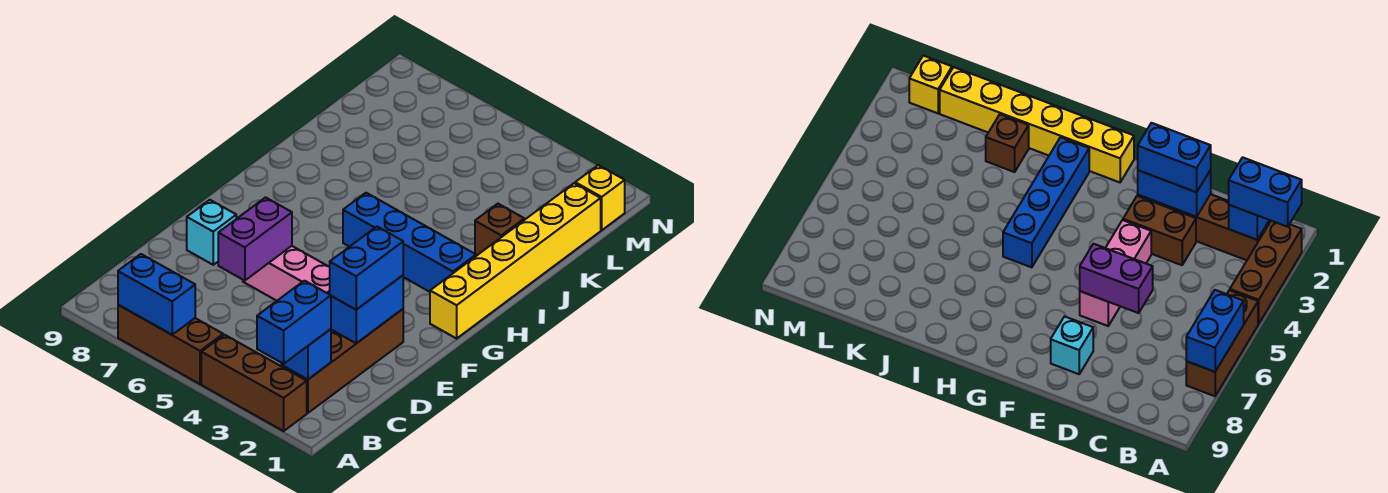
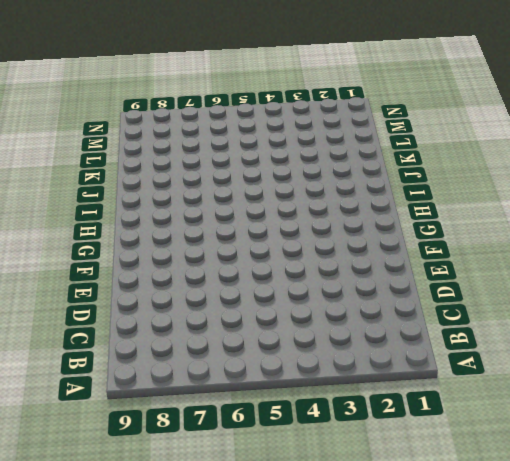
none -> brown 1x3 brick [201,335,307,431]
none -> brown 1x3 brick [118,305,223,384]
none -> brown 1x4 brick [281,309,403,413]

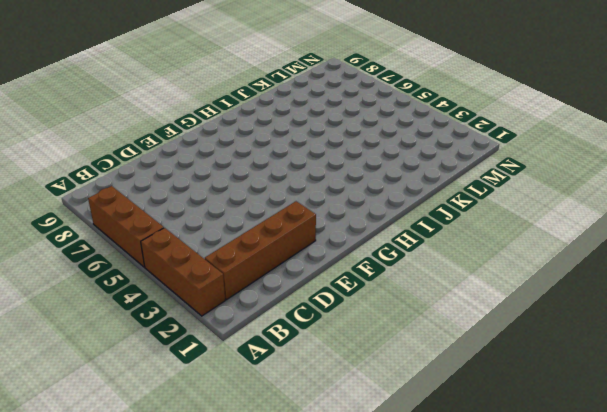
none -> brown 1x2 brick [1123,196,1196,265]
none -> pink 1x3 brick [243,246,330,301]
none -> cyan 1x1 brick [187,200,236,265]

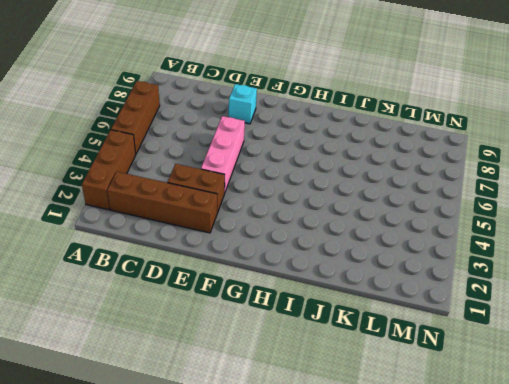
none -> yellow 1x6 brick [430,183,601,338]
none -> blue 1x4 brick [343,193,476,292]
none -> brown 1x1 brick [475,204,524,255]

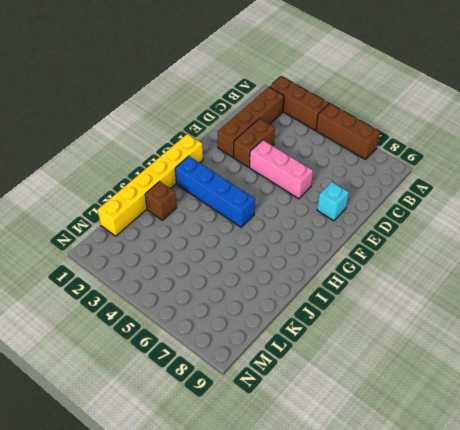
none -> yellow 1x1 brick [575,165,625,230]
none -> blue 1x2 brick [118,254,195,335]
none -> blue 1x1 brick [281,329,331,380]

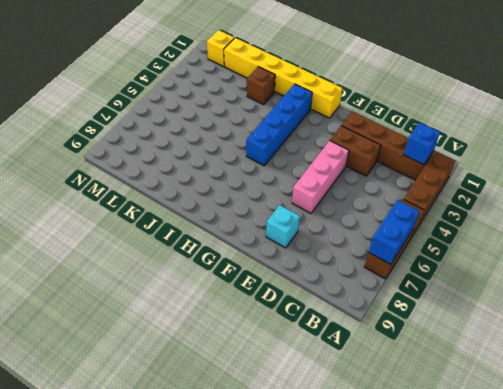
none -> blue 1x2 brick [331,275,403,343]
none -> purple 1x2 brick [218,197,292,281]
none -> blue 1x2 brick [257,281,331,364]

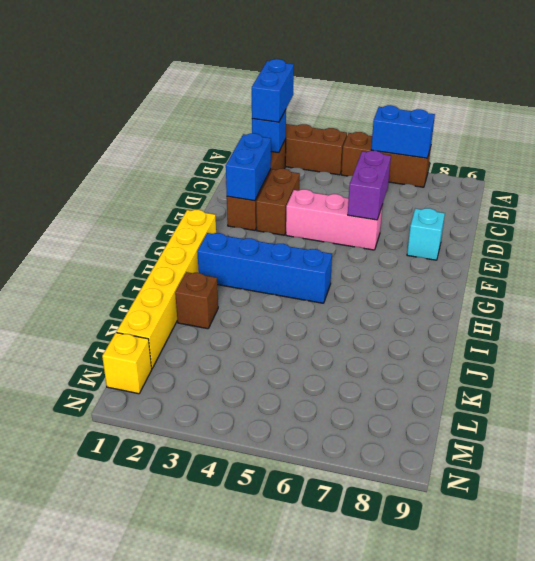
none -> blue 1x2 brick [330,227,403,310]

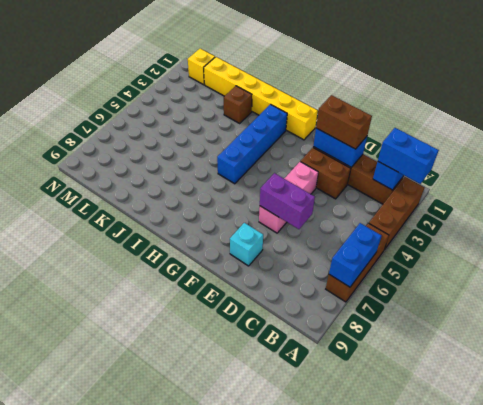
brown 1x2 brick [316,95,372,149] -> blue 1x2 brick [330,227,403,310]

